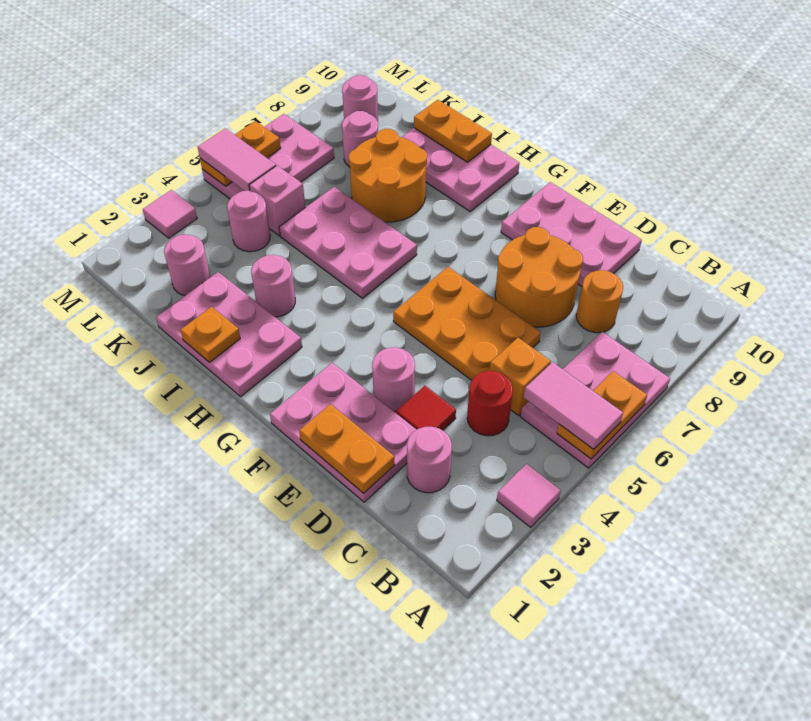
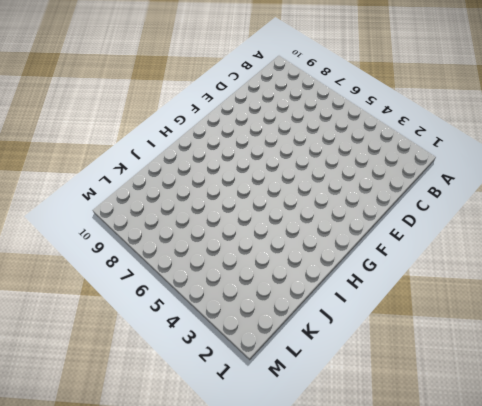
none -> pink 1x1 tile [497,464,561,527]
none -> pink 2x3 plate [521,332,670,468]
none -> pink 1x1 round brick [407,427,452,493]
none -> red 1x1 round brick [467,371,513,436]

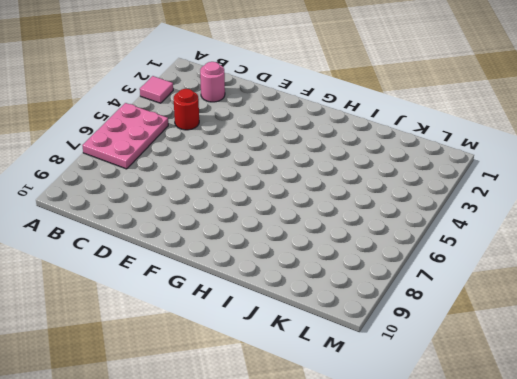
none -> orange 1x1 brick [490,338,551,416]
none -> orange 1x1 round brick [576,270,623,333]
none -> pink 2x3 plate [270,363,416,502]
none -> red 1x1 tile [396,386,456,430]

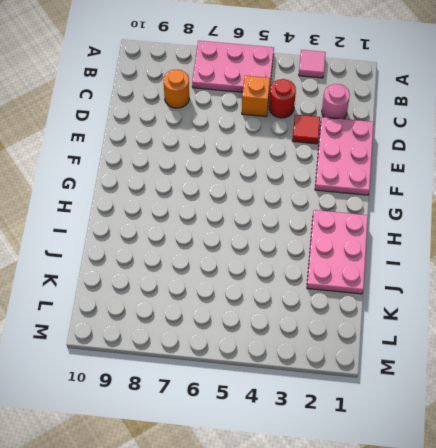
none -> orange 2x3 plate [393,267,541,380]
none -> orange 2x2 round brick [495,227,583,327]
none -> pink 2x3 plate [501,182,642,286]
none -> pink 1x1 round brick [372,347,415,412]

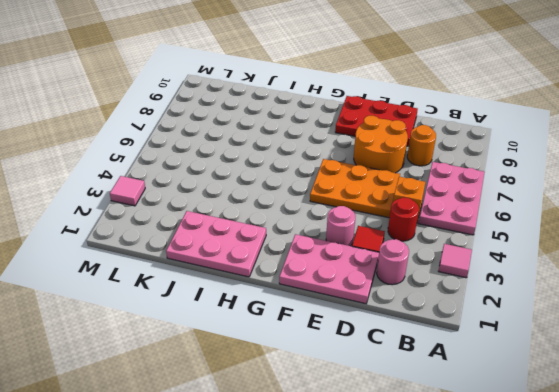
red 2x3 plate [335,96,418,146] -> pink 2x3 plate [501,182,642,286]
none -> pink 2x3 plate [279,187,417,298]
none -> pink 2x3 plate [402,128,519,211]
none -> pink 1x1 round brick [251,255,295,317]
none -> orange 2x2 round brick [349,129,427,222]

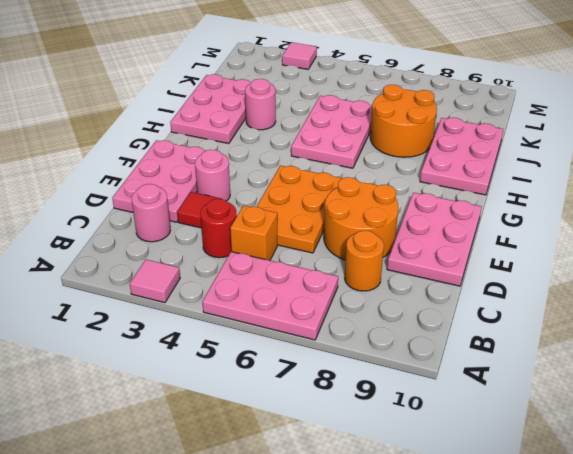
none -> pink 1x1 round brick [164,235,210,295]
none -> pink 1x1 round brick [227,191,270,252]
none -> pink 1x1 brick [249,166,305,236]
none -> pink 1x1 round brick [342,111,378,167]

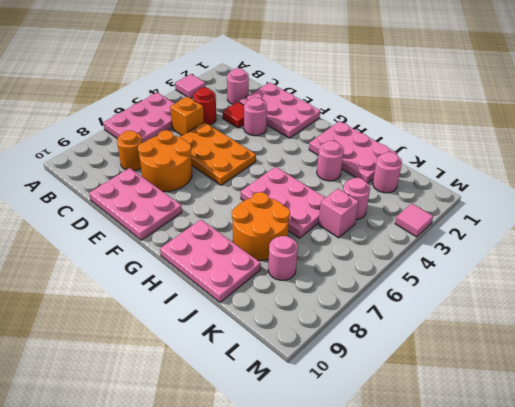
none -> pink 2x3 plate [202,114,334,199]
none -> pink 1x1 round brick [342,75,378,122]
none -> orange 1x2 plate [557,371,647,459]
none -> orange 1x2 plate [299,404,395,493]

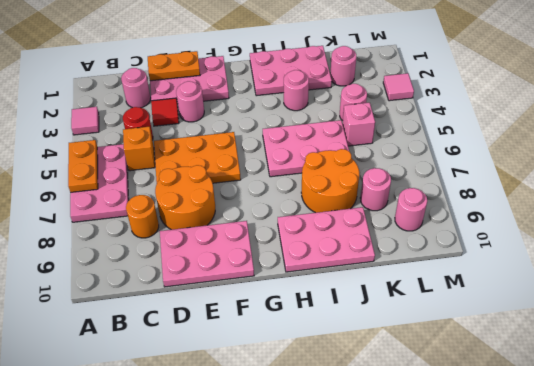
none -> pink 2x3 plate [202,114,334,199]
none -> orange 1x1 plate [180,307,240,362]
none -> orange 1x2 plate [414,100,492,162]
none -> orange 1x2 plate [200,121,281,186]

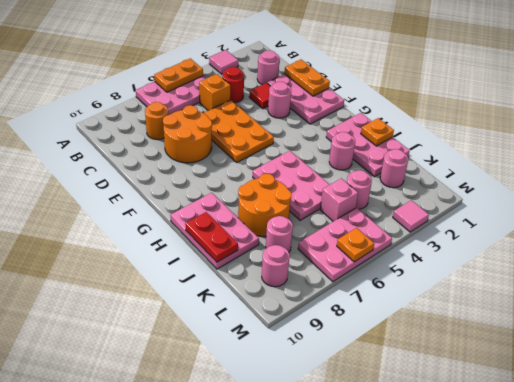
red 1x2 plate [185,212,238,262] -> orange 1x2 plate [414,100,492,162]
orange 1x1 plate [337,228,374,262] -> orange 1x2 plate [200,121,281,186]
none -> pink 2x3 plate [501,182,642,286]
none -> pink 1x2 tile [524,362,623,449]
none -> pink 1x2 tile [198,128,276,191]

